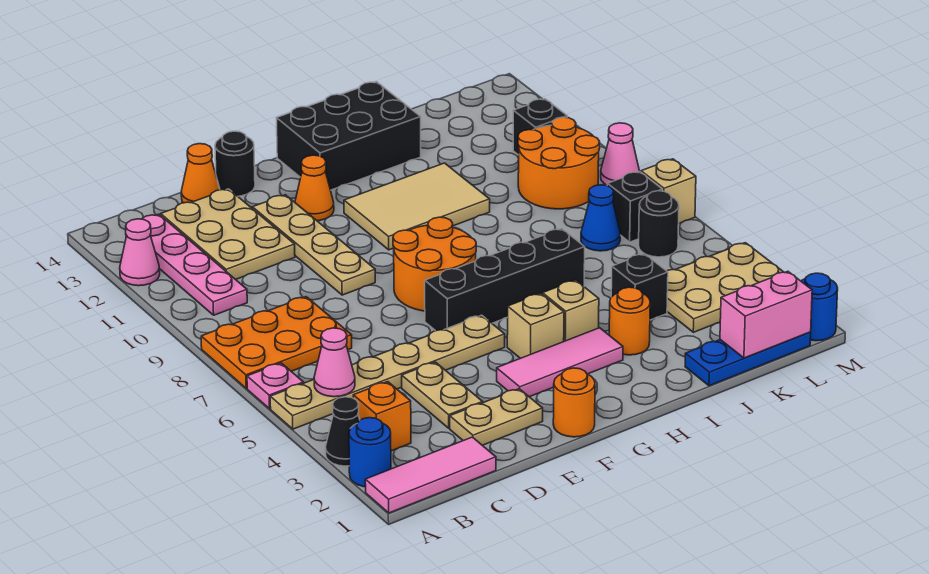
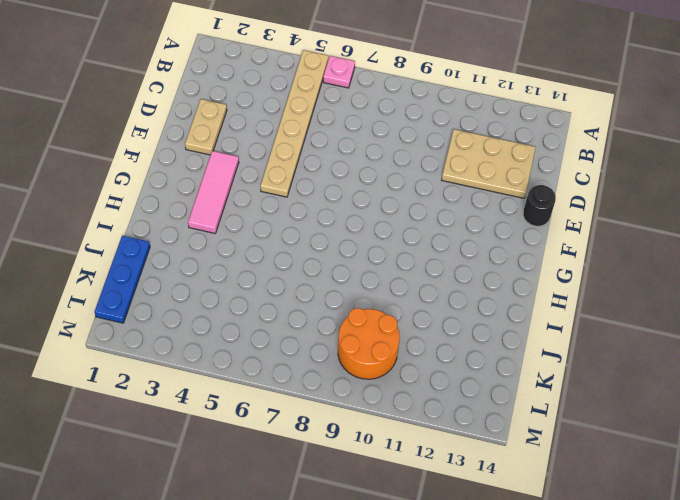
none -> pink 1x3 tile [365,437,496,513]
none -> blue 1x1 round brick [349,418,391,487]
none -> black 1x1 cone [326,397,360,466]
none -> orange 2x3 plate [201,297,352,388]

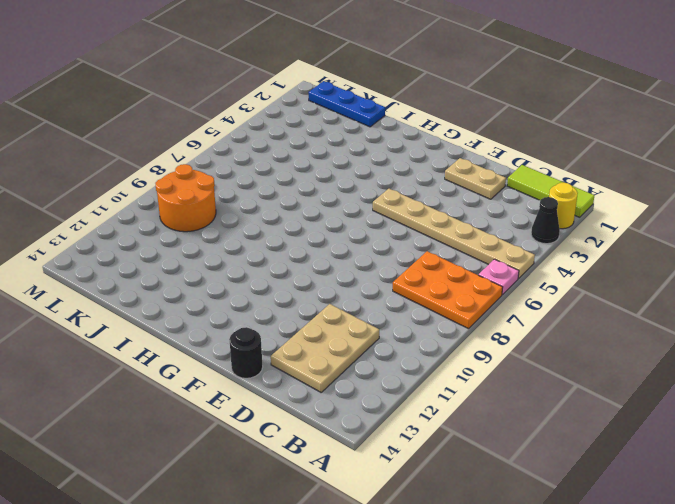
lime 1x3 tile [507,165,594,217] -> pink 1x3 tile [365,437,496,513]
yellow 1x1 round brick [549,183,578,229] -> blue 1x1 round brick [349,418,391,487]
none -> pink 1x1 cone [120,219,160,286]
none -> orange 1x1 brick [353,382,411,451]
none -> pink 1x4 plate [126,214,247,315]
none -> tan 1x2 plate [402,362,483,428]

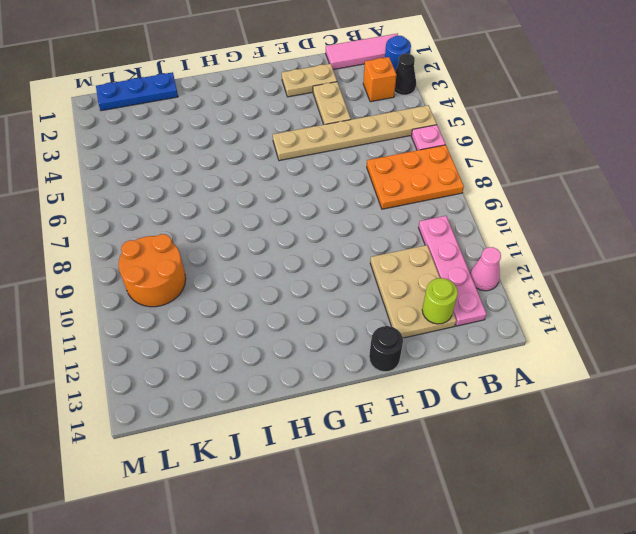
lime 1x1 round brick [422,278,458,324] -> none
none -> orange 1x1 cone [181,144,220,203]
none -> tan 1x4 plate [253,195,375,295]
none -> orange 1x1 round brick [553,368,595,437]
none -> pink 1x3 tile [497,328,623,397]

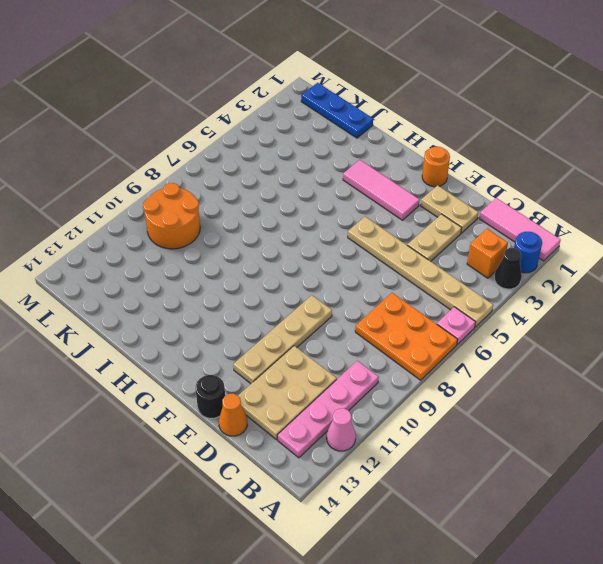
none -> black 1x4 brick [425,229,585,331]
none -> orange 2x2 round brick [393,217,476,311]
none -> orange 1x1 cone [295,155,334,221]
none -> tan 1x1 brick [507,293,564,358]

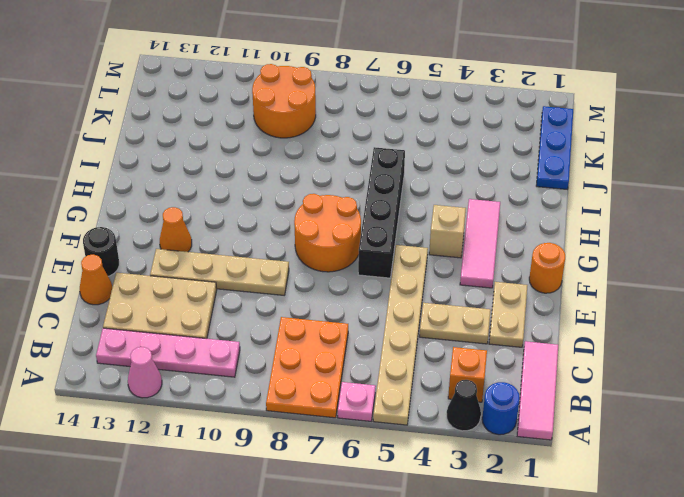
none -> tan 2x3 tile [344,163,490,250]
none -> black 2x3 brick [276,82,421,190]
none -> tan 1x1 brick [543,280,599,341]
none -> orange 1x1 round brick [609,287,650,355]

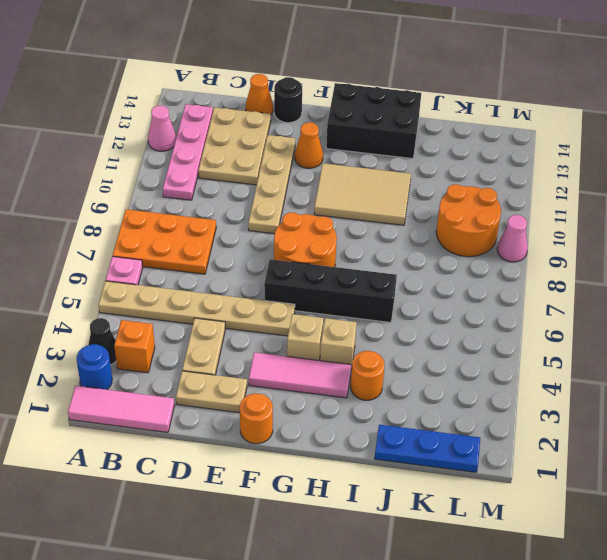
none -> black 1x1 brick [611,254,668,320]
none -> tan 2x3 plate [667,243,783,332]
none -> blue 1x1 cone [581,185,620,251]
none -> black 1x1 round brick [639,191,679,257]

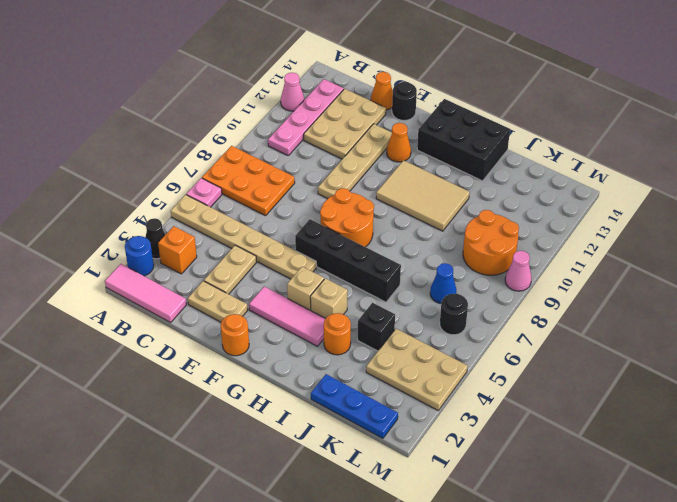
none -> black 1x1 brick [607,171,662,242]
none -> black 1x1 brick [513,99,567,155]
none -> blue 1x1 round brick [801,273,838,341]
none -> tan 1x1 brick [641,159,696,223]

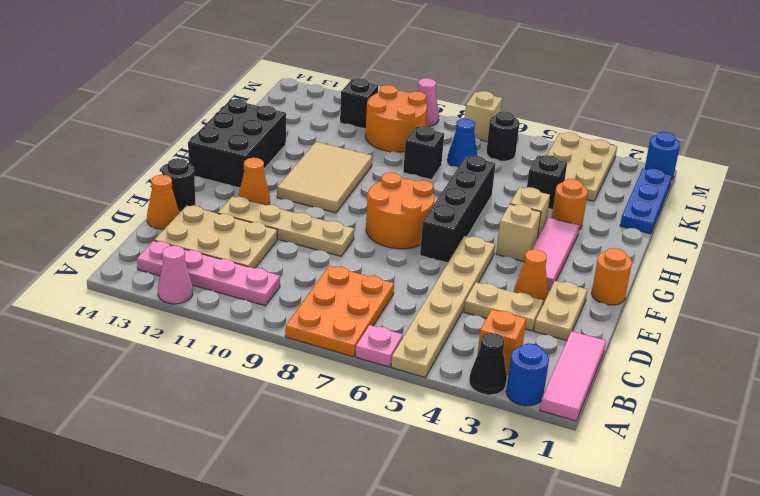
orange 1x1 cone [514,249,548,304] -> none
black 1x1 brick [403,126,444,180] -> black 1x1 brick moved to [607,171,662,242]
none -> pink 1x1 cone [314,328,355,397]
none -> pink 1x2 brick [720,271,812,358]

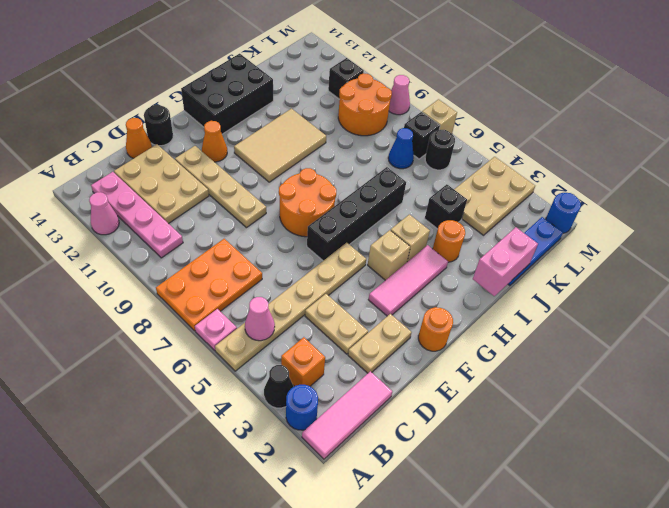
pink 1x2 brick [473,227,538,296] -> pink 1x2 brick moved to [720,271,812,358]

